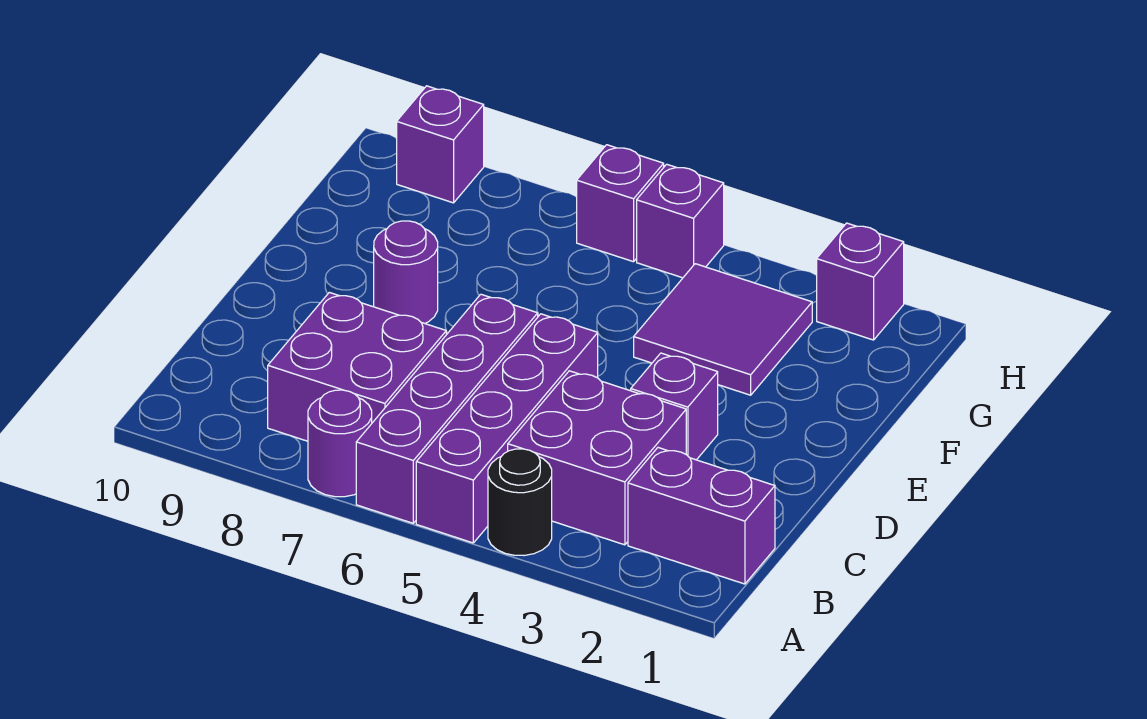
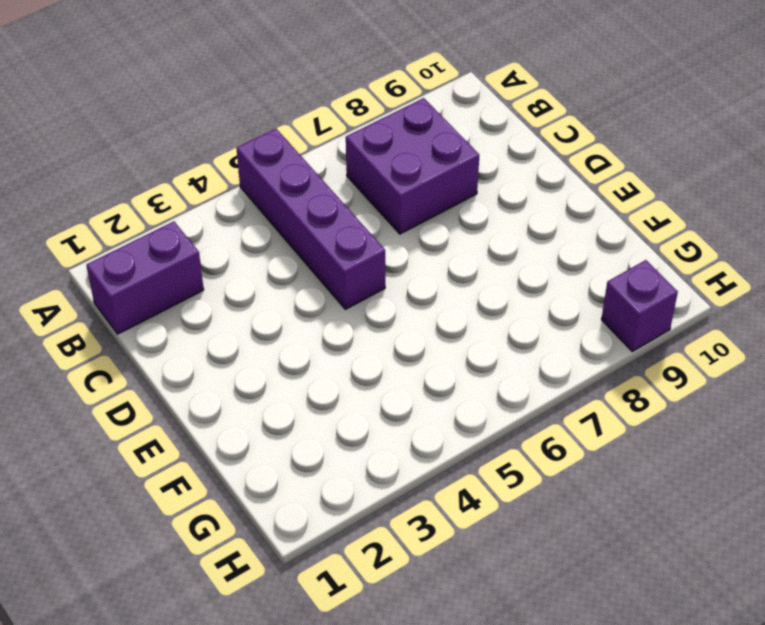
none -> black 1x1 round brick [488,449,552,556]
none -> purple 1x4 brick [356,294,538,523]
none -> purple 1x1 round brick [308,390,372,497]

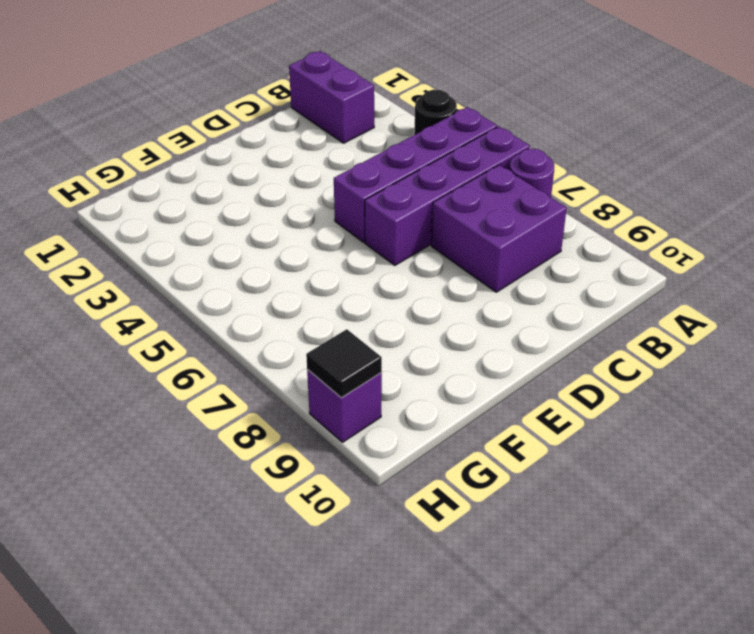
black 1x1 tile [306,329,382,398] -> none
none -> purple 2x2 brick [508,371,686,545]
none -> purple 1x1 brick [631,353,718,460]
none -> purple 1x1 round brick [374,221,438,323]

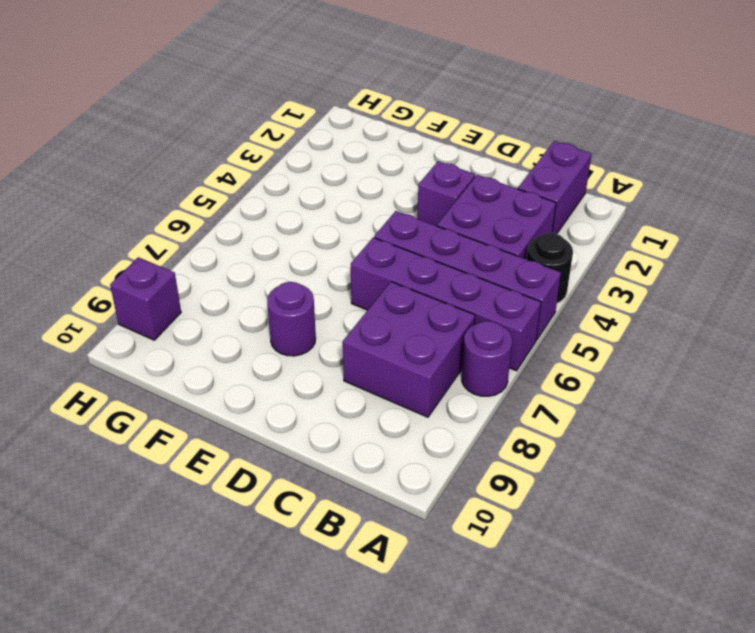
none -> purple 2x2 tile [634,264,812,395]
none -> purple 1x1 brick [817,223,904,340]
none -> purple 1x1 brick [637,164,724,278]

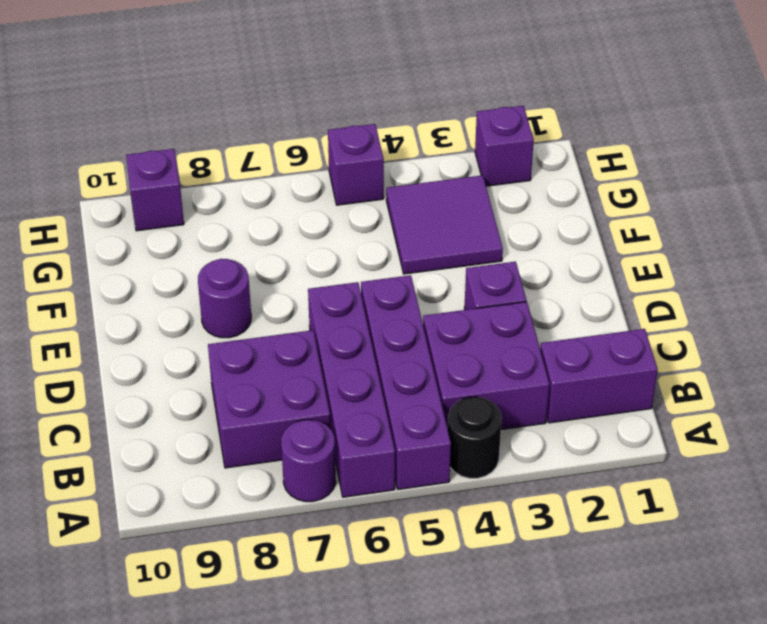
none -> purple 1x1 brick [577,145,664,262]

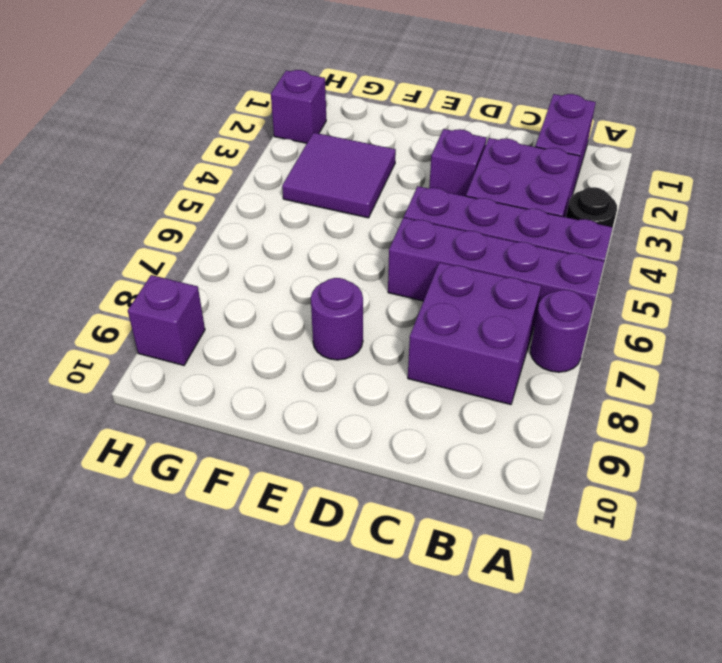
none -> purple 1x1 brick [637,164,724,278]
none -> purple 1x1 brick [577,145,664,262]

